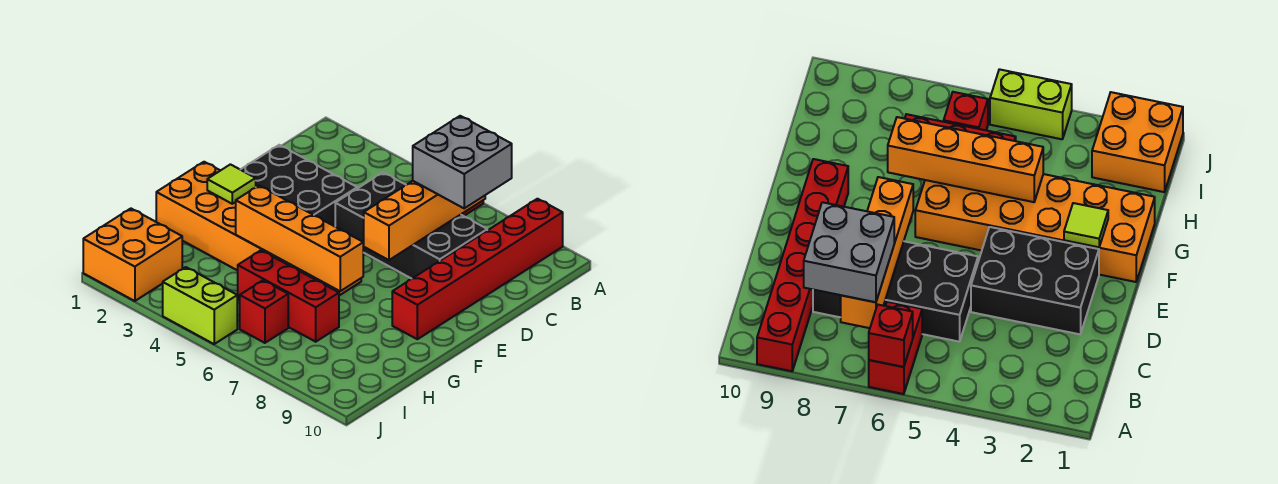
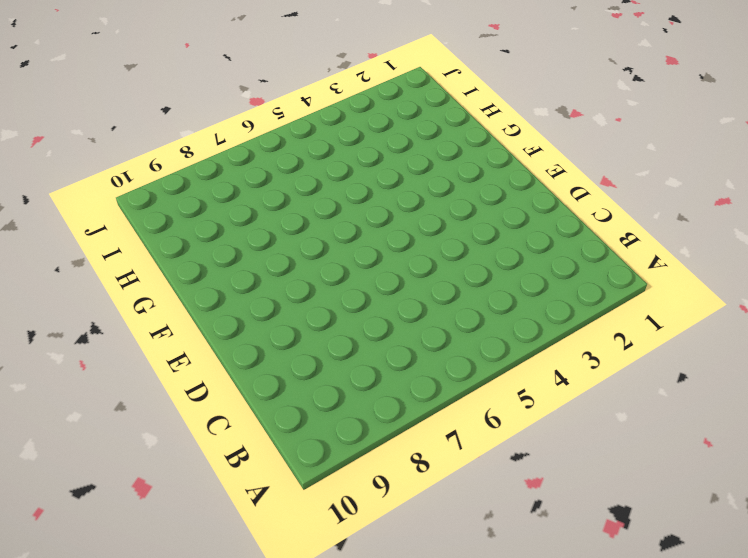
none -> red 1x2 brick [869,302,922,394]
none -> red 1x6 brick [392,199,563,339]
none -> black 2x4 brick [335,173,487,279]

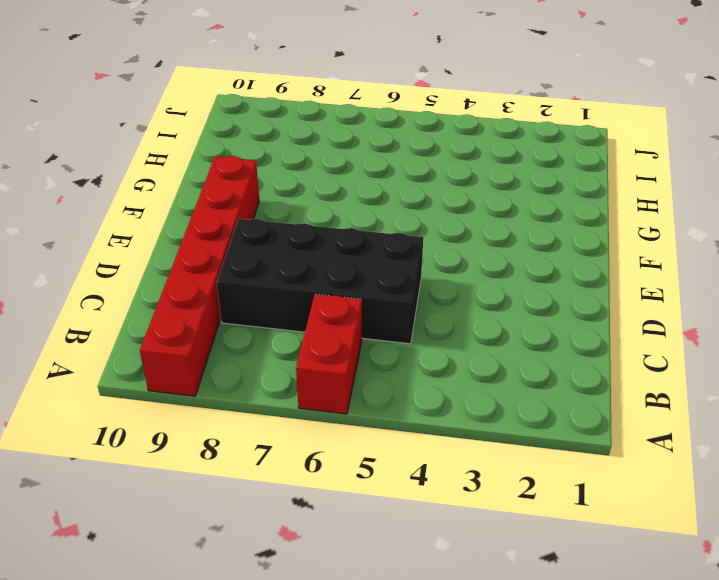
none -> black 2x3 brick [241,145,357,226]
none -> orange 2x6 brick [156,162,361,296]
none -> red 1x3 brick [238,250,339,342]

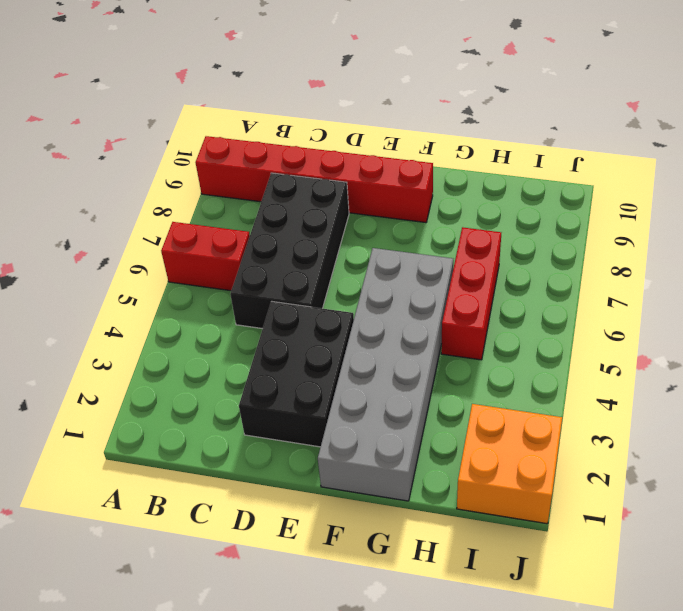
grey 2x6 brick [318,248,453,501] -> orange 2x6 brick [156,162,361,296]
none -> red 1x1 brick [240,280,288,343]
none -> lime 1x2 brick [163,267,237,344]
none -> red 1x1 brick [869,305,913,367]

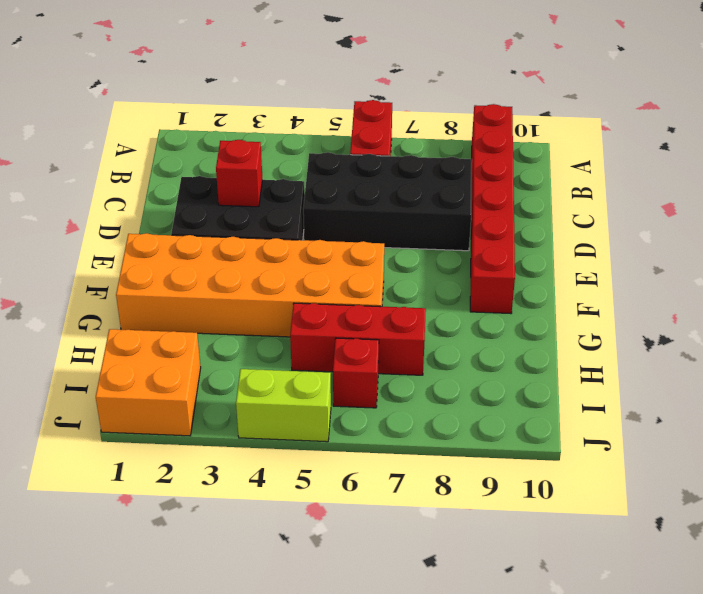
red 1x1 brick [216,140,262,207] -> red 1x1 brick moved to [869,305,913,367]
none -> orange 1x4 brick [364,181,485,260]
none -> lime 1x1 tile [207,164,256,204]
none -> orange 1x4 brick [236,186,363,291]

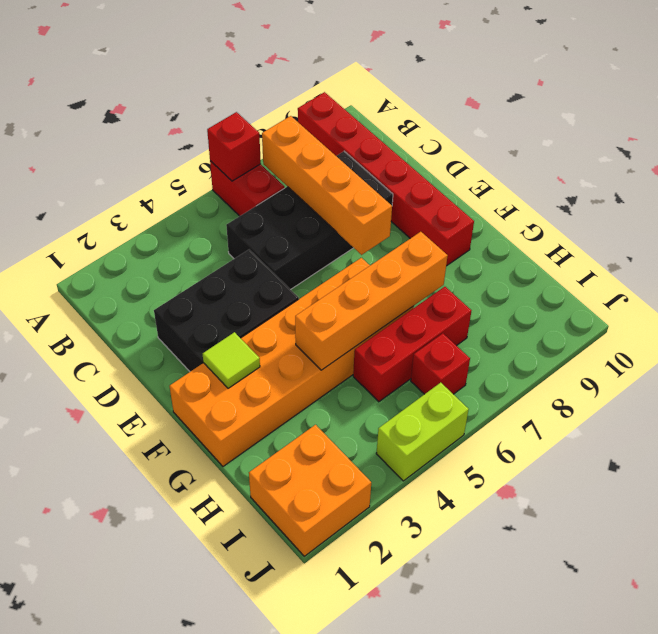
none -> grey 2x2 brick [413,116,512,208]

